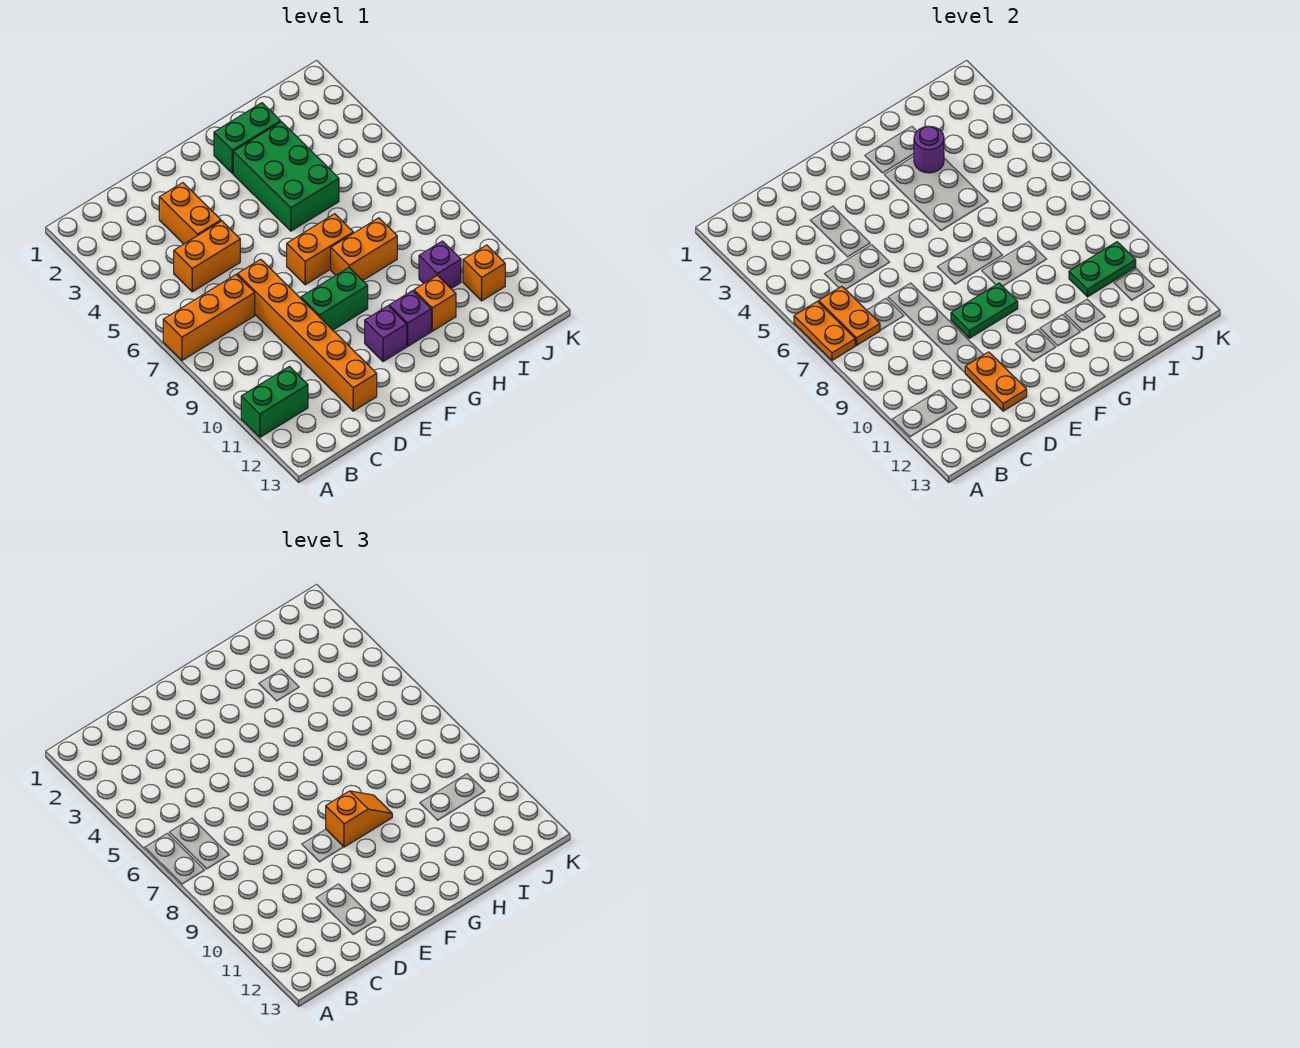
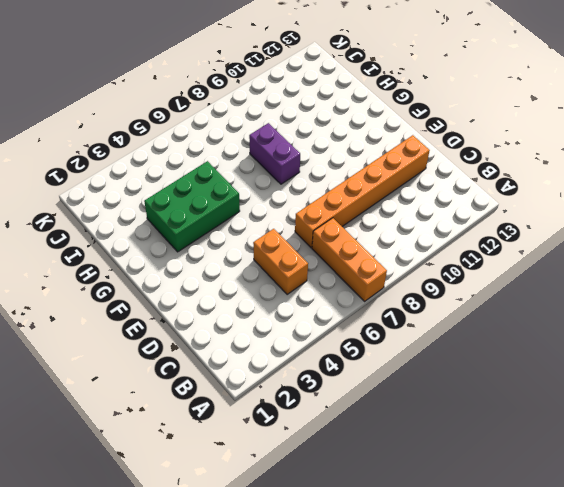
purple 1x2 brick [249,123,300,184] -> orange 1x2 brick [331,218,397,280]
none -> green 1x2 brick [241,367,308,437]
none -> orange 1x2 brick [159,183,221,244]
none -> green 1x2 brick [301,268,368,330]

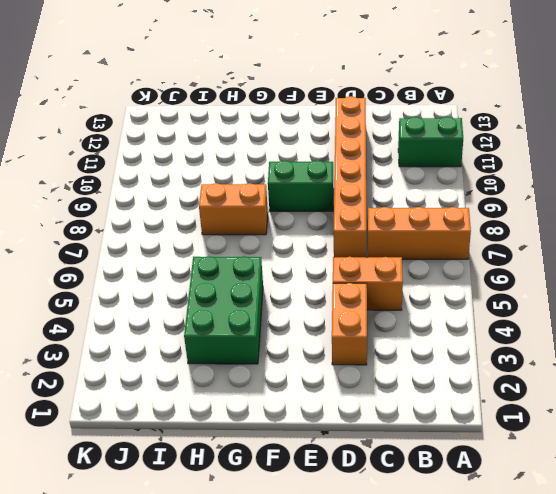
none -> orange 1x2 brick [287,214,353,285]
none -> purple 1x1 brick [365,306,407,362]
none -> green 1x2 brick [214,103,281,174]

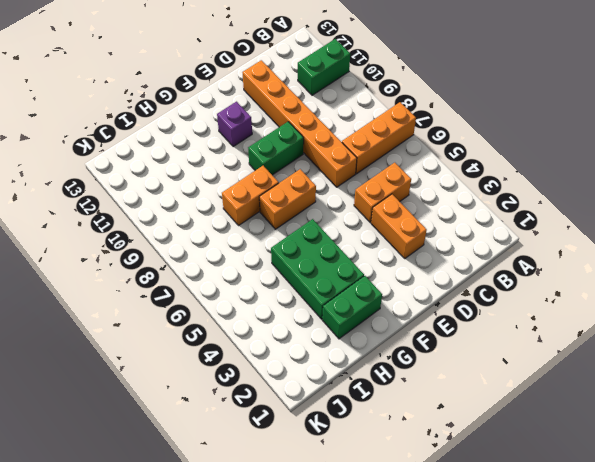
none -> purple 1x1 brick [389,291,431,346]
none -> orange 1x1 brick [414,275,456,331]
none -> purple 1x1 brick [419,241,461,288]

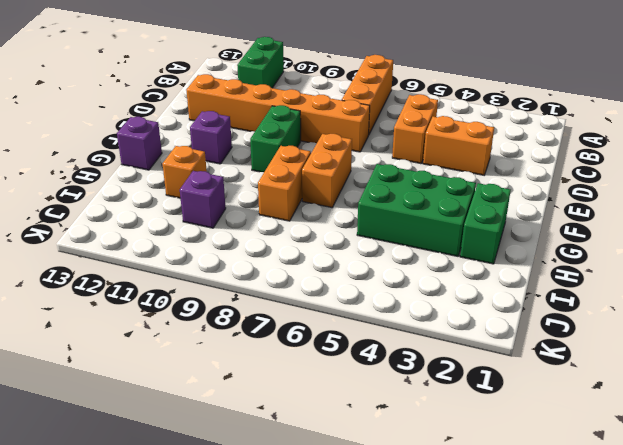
purple 1x1 brick [117,117,162,170] -> purple 1x1 brick moved to [389,291,431,346]
none -> orange 1x1 brick [463,245,505,301]
none -> orange 1x2 plate [794,301,855,360]
none -> orange 1x2 plate [819,286,880,345]

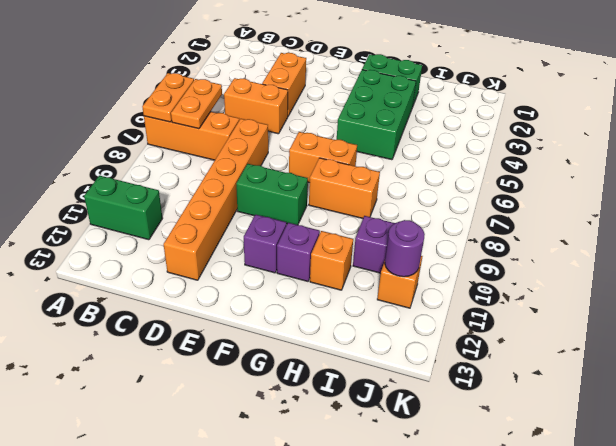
purple 1x1 round brick [385,220,425,277] -> purple 1x1 round brick moved to [914,126,944,173]
none -> orange 1x2 plate [965,352,1027,411]
none -> green 1x2 plate [951,283,1018,338]
none -> green 1x2 plate [1069,242,1136,297]

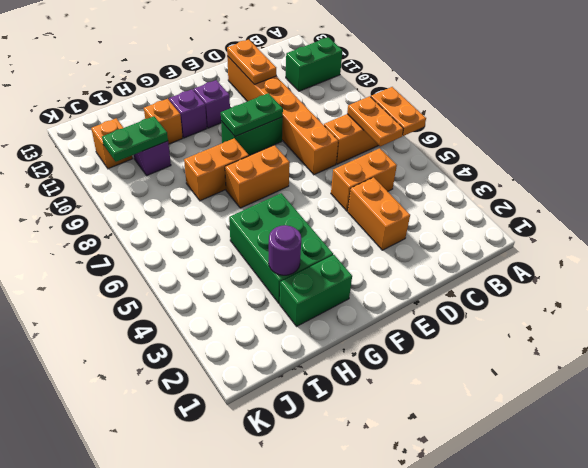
none -> orange 1x2 slope [326,791,392,847]

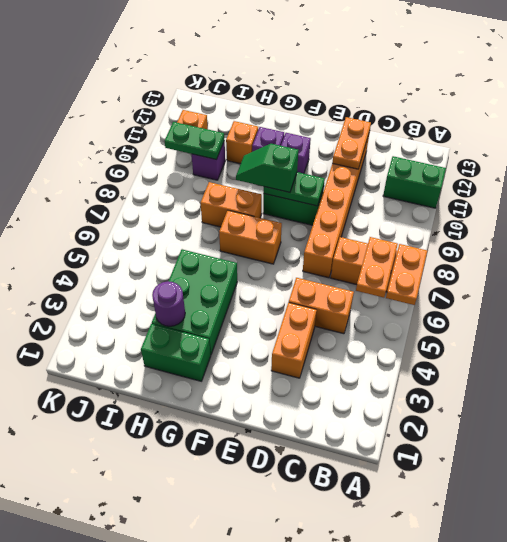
green 1x2 slope [236,144,298,192] -> orange 1x2 slope [326,791,392,847]

